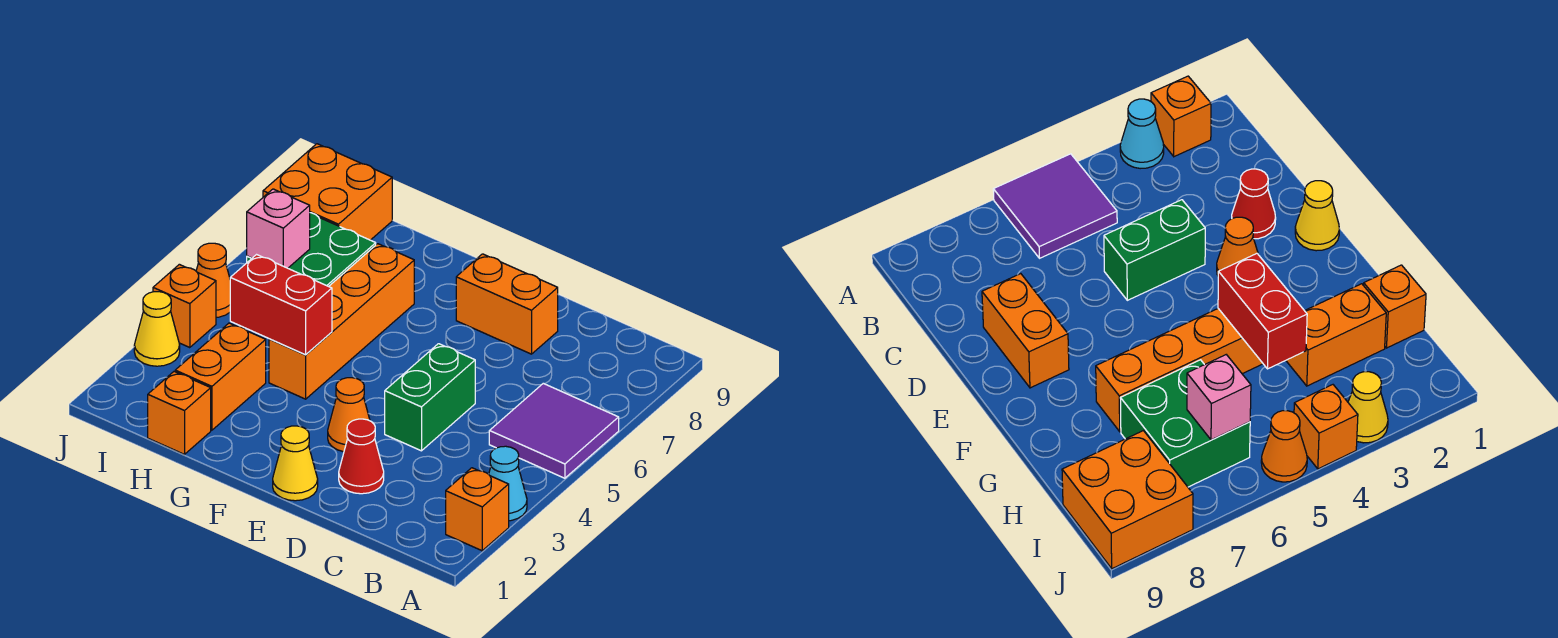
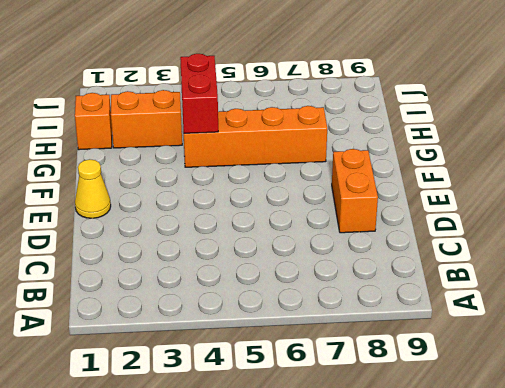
none -> orange 1x1 brick [446,468,509,551]
none -> cyan 1x1 cone [489,446,527,521]
none -> purple 2x2 tile [489,383,619,478]

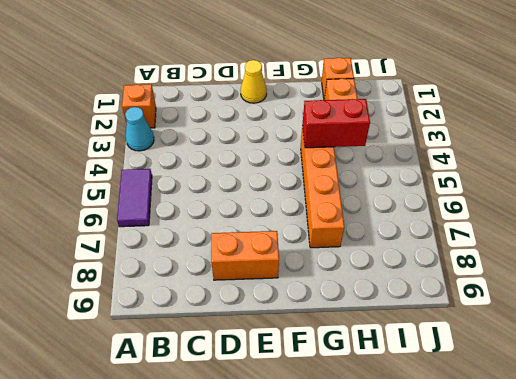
purple 1x2 tile [117,169,152,227] -> purple 2x2 tile [489,383,619,478]
none -> red 1x1 cone [339,419,384,494]
none -> green 1x2 brick [385,344,475,451]
none -> orange 1x1 cone [328,378,370,452]

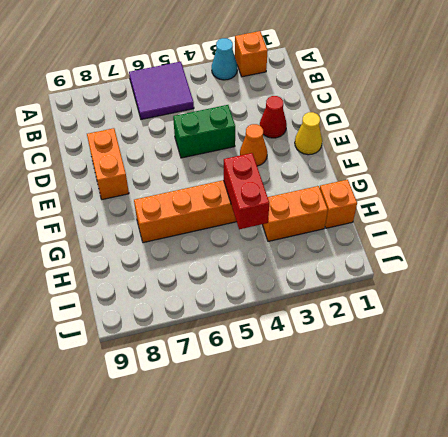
none -> green 2x2 brick [247,213,376,287]
none -> orange 2x2 brick [263,144,392,240]
none -> yellow 1x1 cone [134,292,180,366]

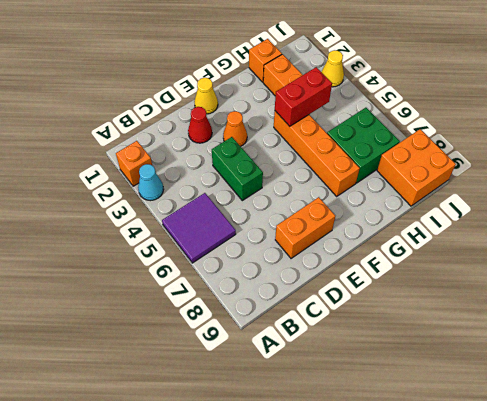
none -> orange 1x1 brick [153,264,216,348]
none -> orange 1x1 cone [196,243,230,318]
none -> pink 1x1 brick [247,189,310,268]

